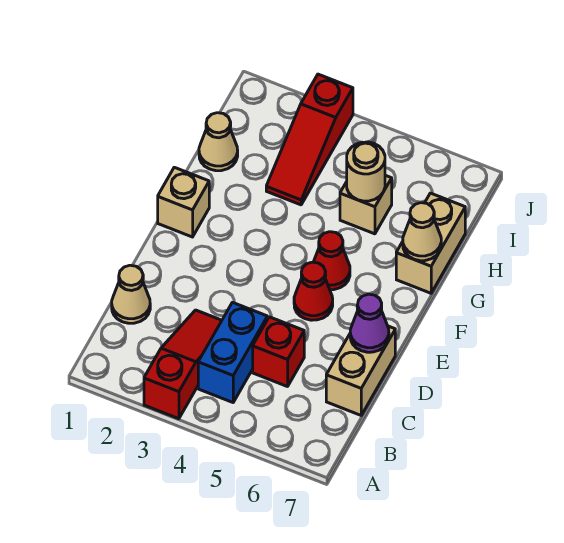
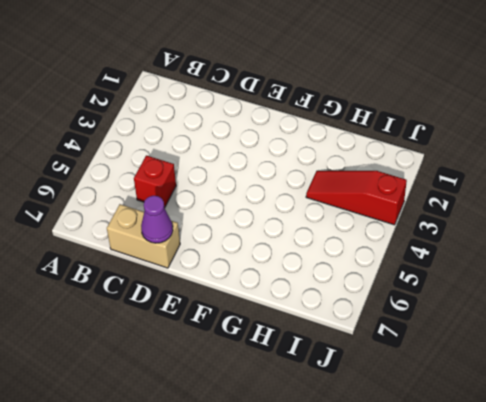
none -> red 1x3 slope [144,310,222,419]
none -> blue 1x2 brick [198,302,267,402]
none -> tan 1x1 cone [112,265,150,323]

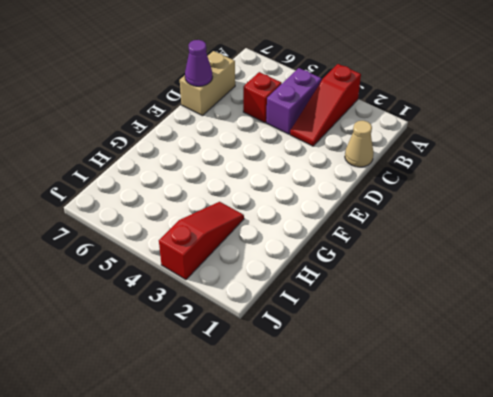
purple 1x2 brick [266,68,321,134] -> blue 1x2 brick [198,302,267,402]
none -> red 1x1 cone [294,262,333,320]
none -> tan 1x1 brick [158,167,209,237]
none -> red 1x1 cone [314,232,350,290]

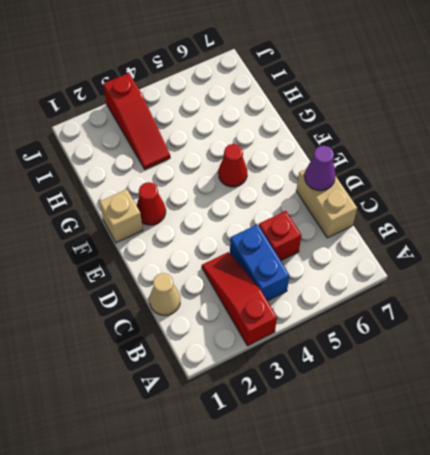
red 1x1 cone [137,182,166,225] -> red 1x1 cone moved to [294,262,333,320]
none -> tan 1x2 brick [396,193,465,293]
none -> tan 1x1 cone [199,113,238,171]
none -> tan 1x1 brick [340,175,392,234]

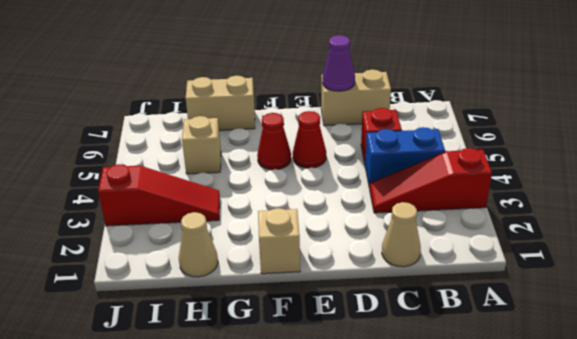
none -> tan 1x1 cone [403,203,441,261]
none -> tan 1x1 round brick [347,142,385,201]

